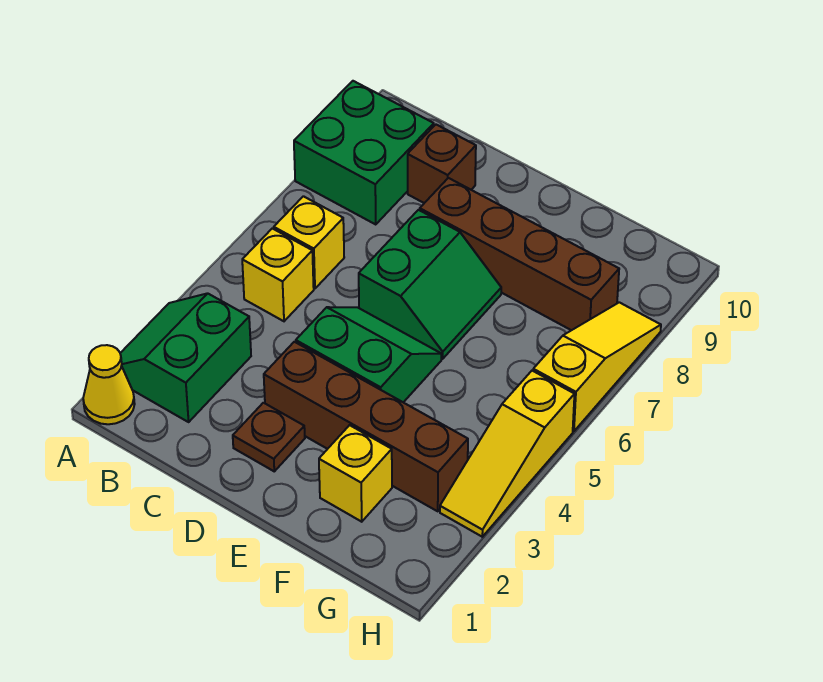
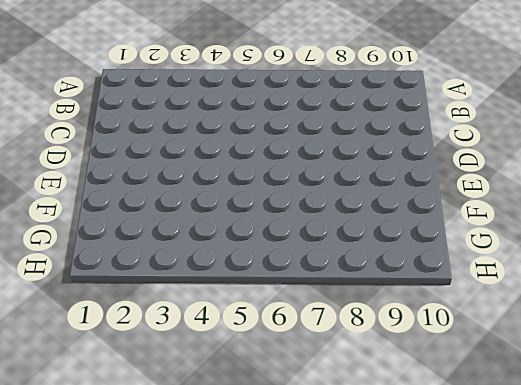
none -> yellow 1x1 cone [83,345,135,424]
none -> green 2x2 slope [120,293,251,422]
none -> green 2x2 brick [294,81,434,224]

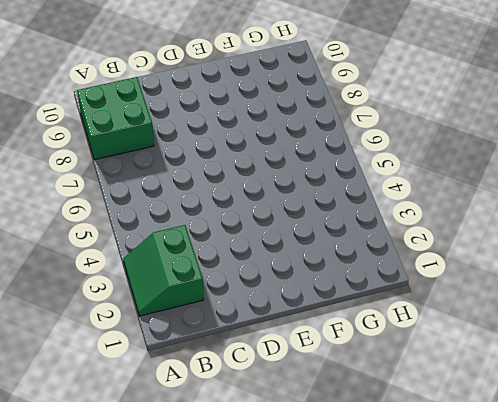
none -> yellow 1x1 cone [83,345,135,424]
none -> yellow 1x1 brick [242,228,314,321]
none -> yellow 1x1 brick [274,196,344,289]

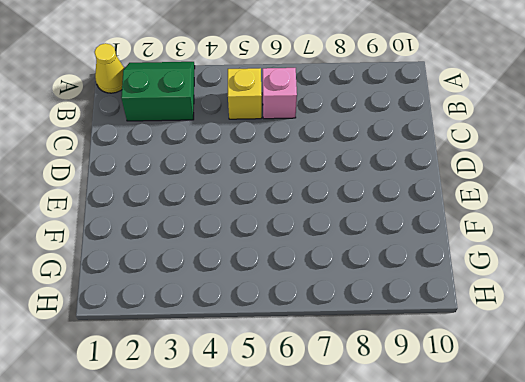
pink 1x1 brick [263,68,297,119] -> yellow 1x1 brick [274,196,344,289]
none -> green 2x2 brick [294,81,434,224]
none -> brown 1x1 brick [408,125,476,203]
none -> brown 1x1 plate [233,403,305,471]

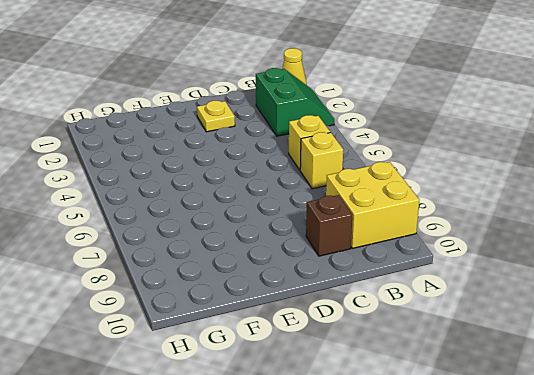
yellow 2x2 brick [326,162,419,248] -> green 2x2 brick [294,81,434,224]
yellow 1x1 plate [197,101,235,132] -> brown 1x1 plate [233,403,305,471]
none -> brown 1x4 brick [264,342,468,511]
none -> green 2x2 slope [296,307,441,402]
none -> green 2x2 slope [359,210,501,359]

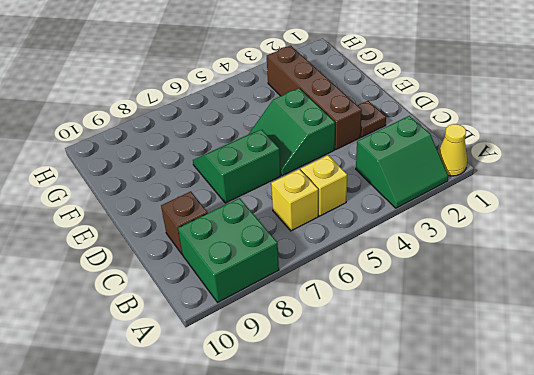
none -> brown 1x4 brick [420,178,619,330]
none -> yellow 1x1 brick [319,425,392,522]
none -> yellow 1x3 slope [440,371,575,537]

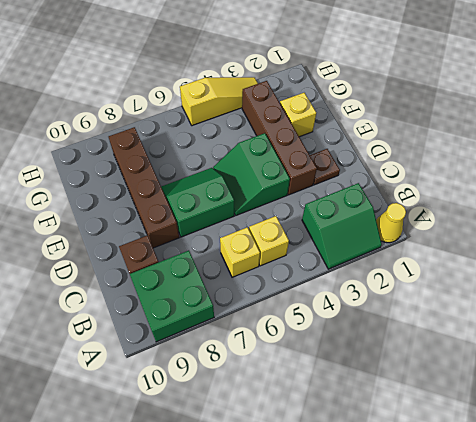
none -> yellow 1x3 slope [533,302,661,431]

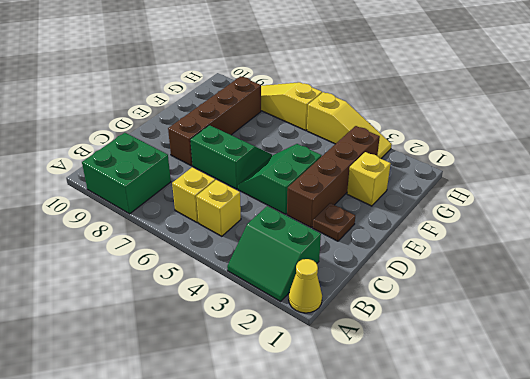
none -> brown 1x1 brick [408,125,476,203]

